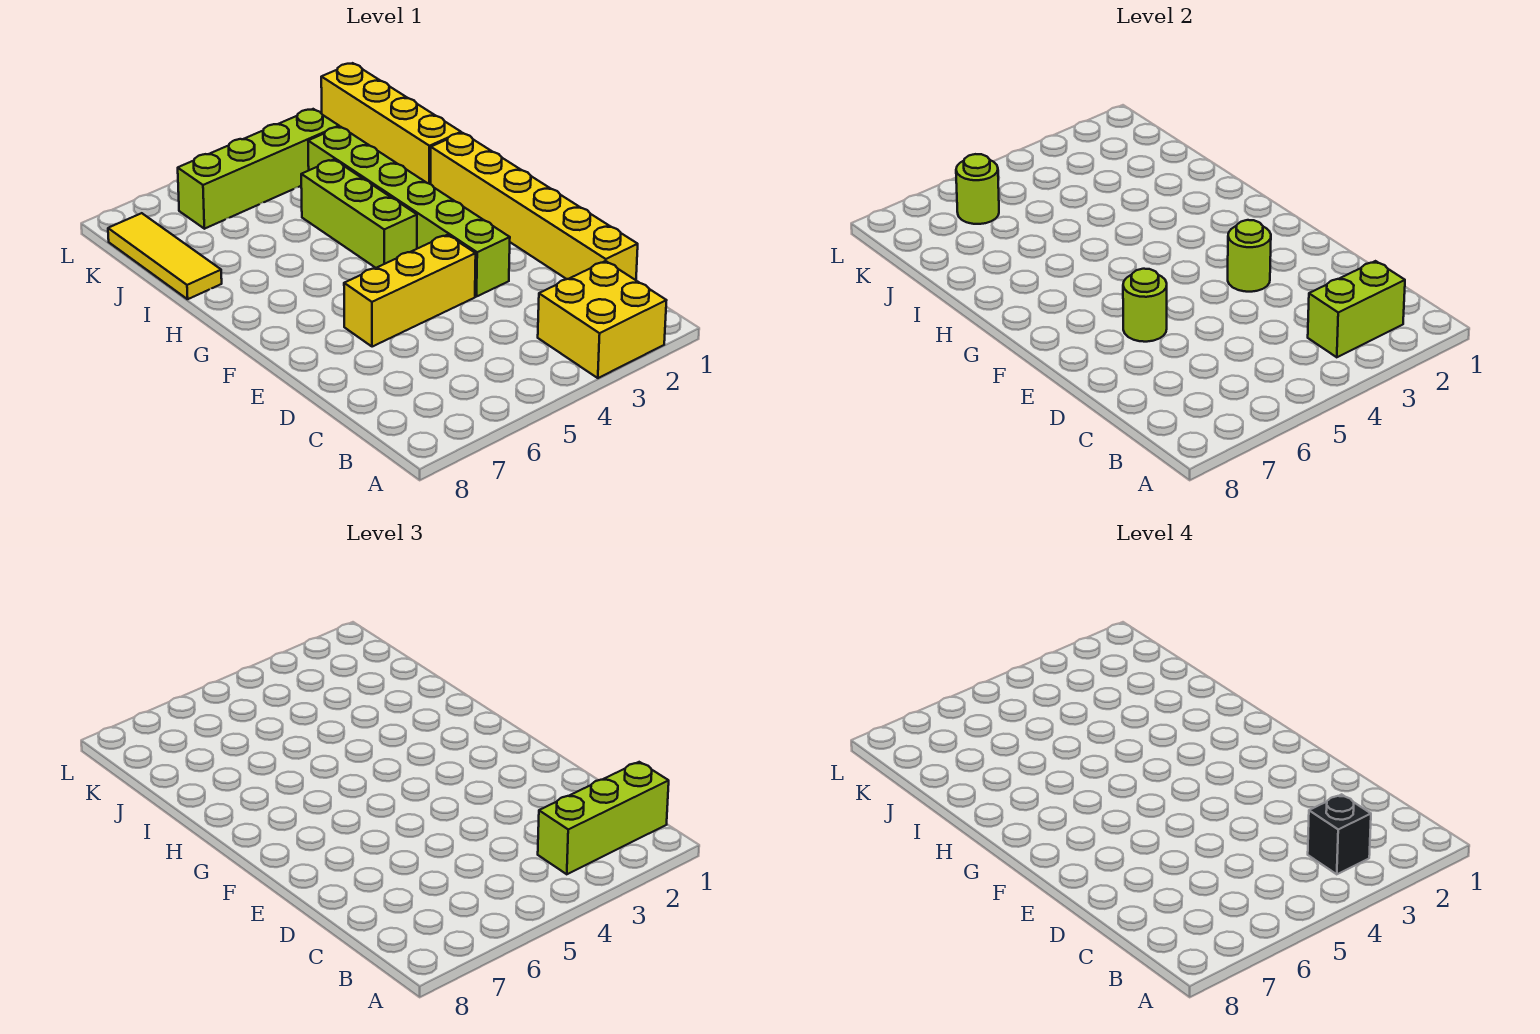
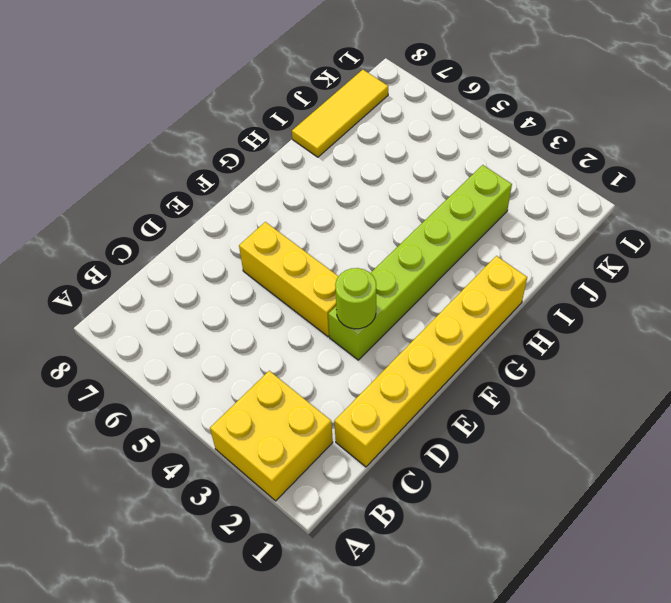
none -> lime 1x3 brick [301,160,417,268]
none -> yellow 1x4 brick [321,63,461,184]
none -> lime 1x4 brick [178,109,339,229]

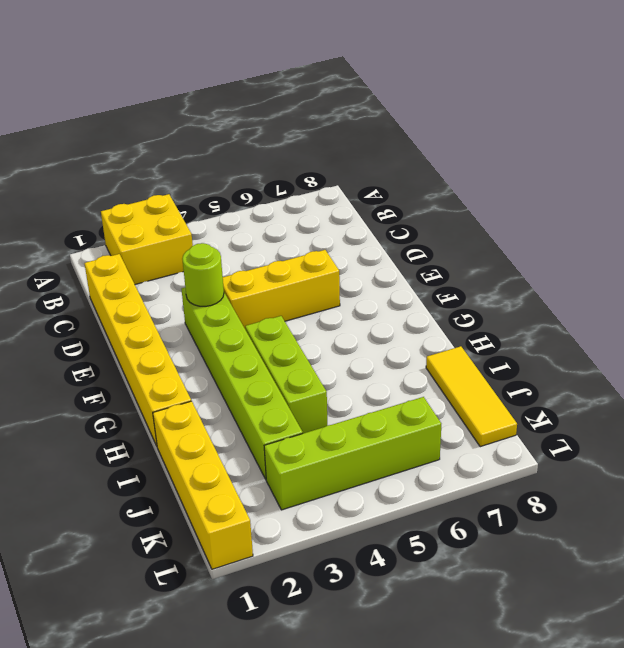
none -> lime 1x2 brick [1308,261,1405,357]
none -> lime 1x1 round brick [1123,269,1167,342]
none -> lime 1x1 round brick [956,154,999,224]

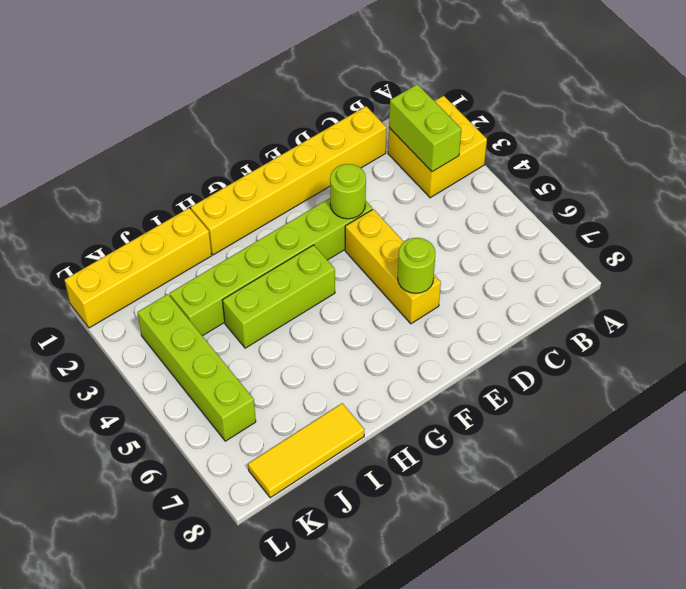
none -> lime 1x1 round brick [956,154,999,224]
none -> lime 1x3 brick [538,762,669,874]
none -> black 1x1 brick [1308,794,1371,874]

